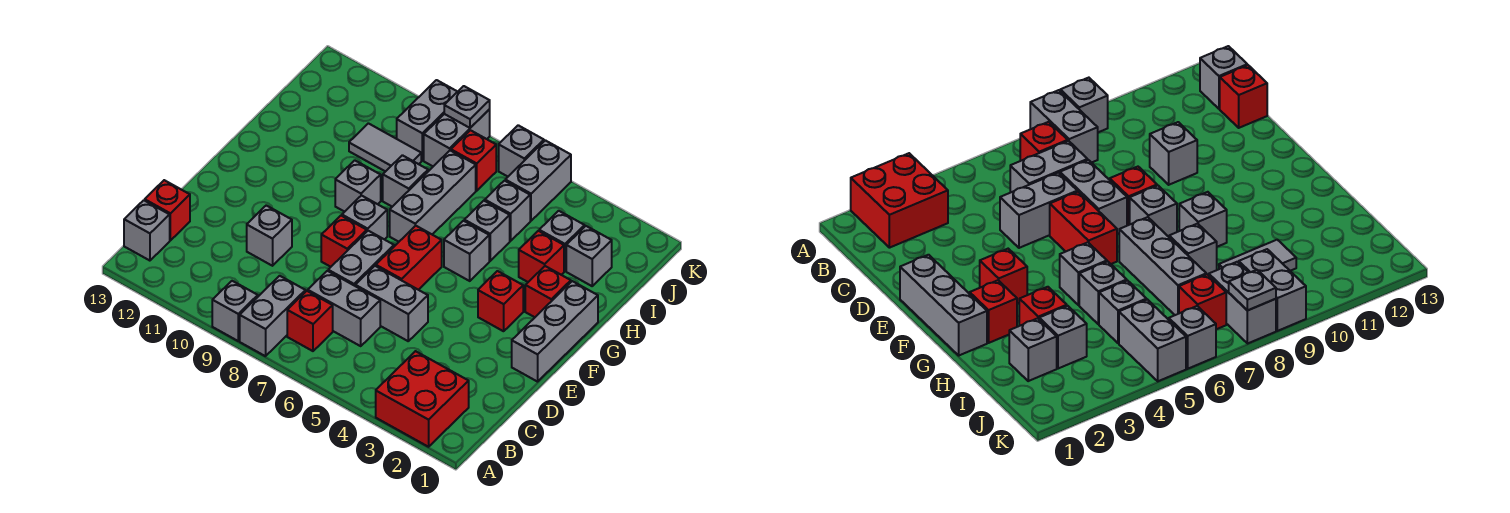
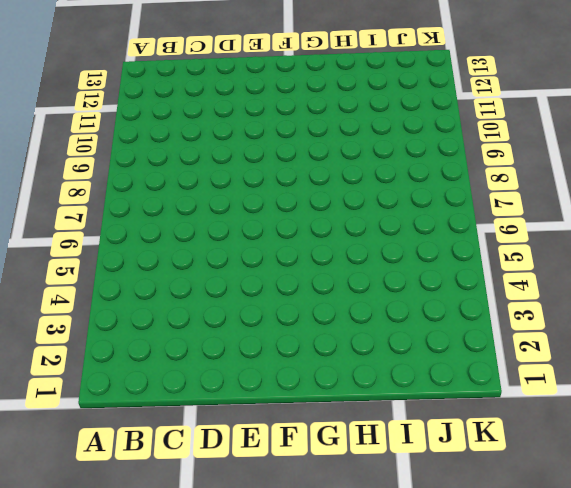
none -> red 2x2 brick [376,351,469,447]
none -> grey 1x2 brick [240,276,305,356]
none -> grey 1x1 brick [212,281,258,341]
none -> red 1x1 brick [287,291,333,351]

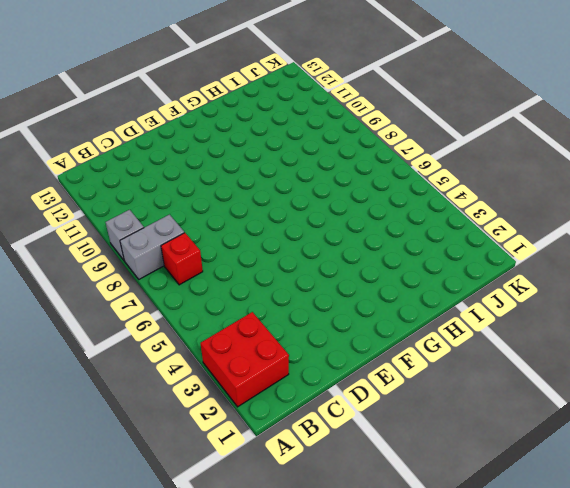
none -> grey 1x1 brick [124,200,170,261]
none -> grey 1x2 brick [308,271,380,346]
none -> red 1x1 brick [145,180,190,240]
none -> grey 1x2 brick [355,266,428,341]

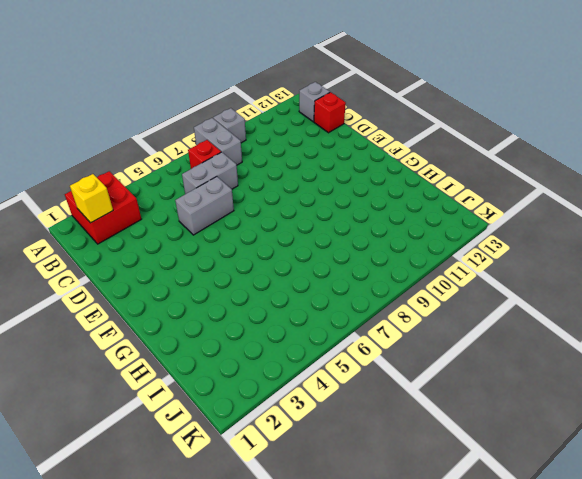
yellow 1x1 brick [70,174,113,223] -> none
none -> grey 1x2 brick [328,231,394,286]
none -> grey 1x1 brick [247,205,292,266]
none -> grey 1x3 brick [512,281,598,382]
none -> red 1x2 brick [376,226,442,290]

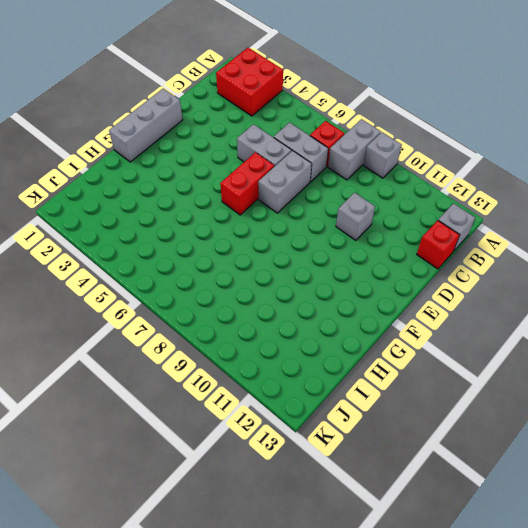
none -> red 1x1 brick [321,216,367,267]
none -> red 1x1 brick [478,271,523,331]
none -> grey 1x1 brick [342,196,387,240]
none -> red 1x1 brick [525,266,571,317]

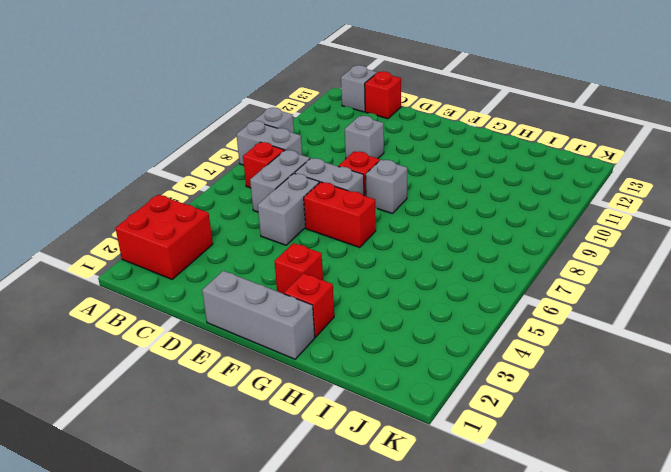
none -> grey 1x1 brick [444,221,489,281]
none -> grey 1x3 brick [390,151,476,242]
none -> grey 1x1 brick [335,160,381,212]
none -> red 1x1 brick [519,231,564,282]

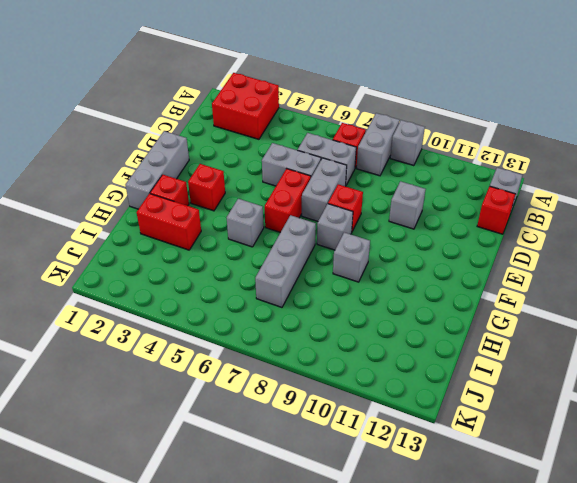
red 1x2 brick [137,194,201,250] -> red 1x1 brick [519,231,564,282]
none -> grey 1x1 brick [464,201,510,261]
none -> grey 1x1 brick [383,155,428,207]
none -> grey 1x1 brick [566,226,612,286]
none -> grey 1x1 brick [539,211,585,271]

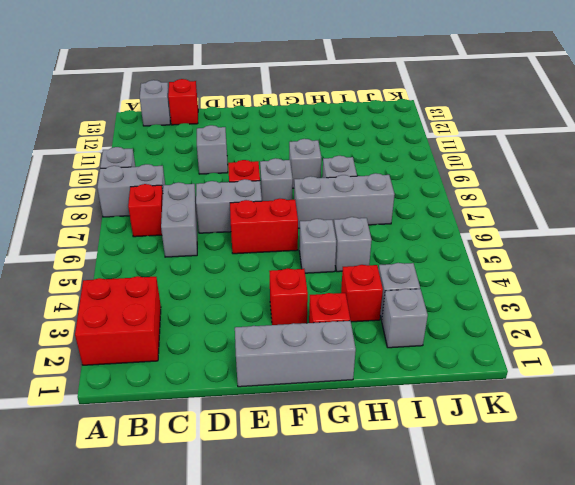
none -> grey 1x2 brick [355,266,428,341]
none -> grey 1x1 brick [485,181,530,241]
none -> grey 1x2 tile [349,123,421,172]
none -> grey 1x2 brick [505,140,571,221]

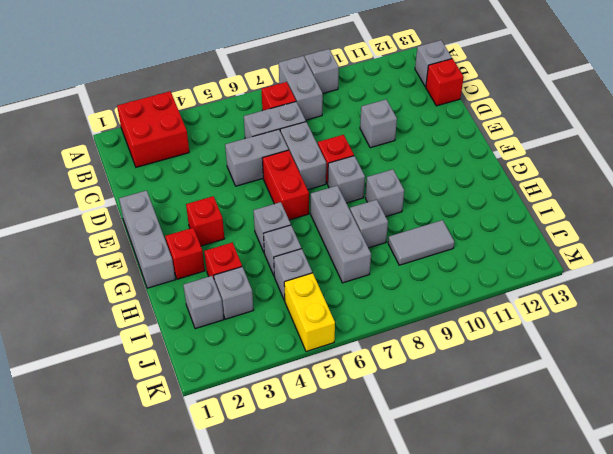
yellow 1x2 brick [284,273,335,352] -> grey 1x2 brick [505,140,571,221]
none -> red 1x1 brick [451,130,496,191]
none -> grey 1x2 brick [424,110,490,166]
none -> grey 1x2 brick [397,80,457,160]
none -> grey 1x1 brick [499,125,544,177]

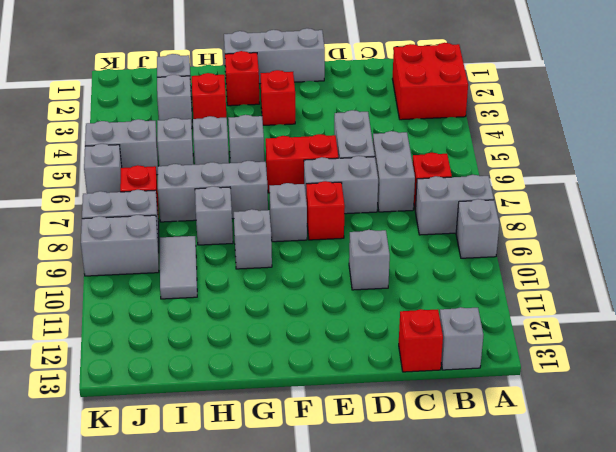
none -> grey 1x1 plate [444,86,490,128]

